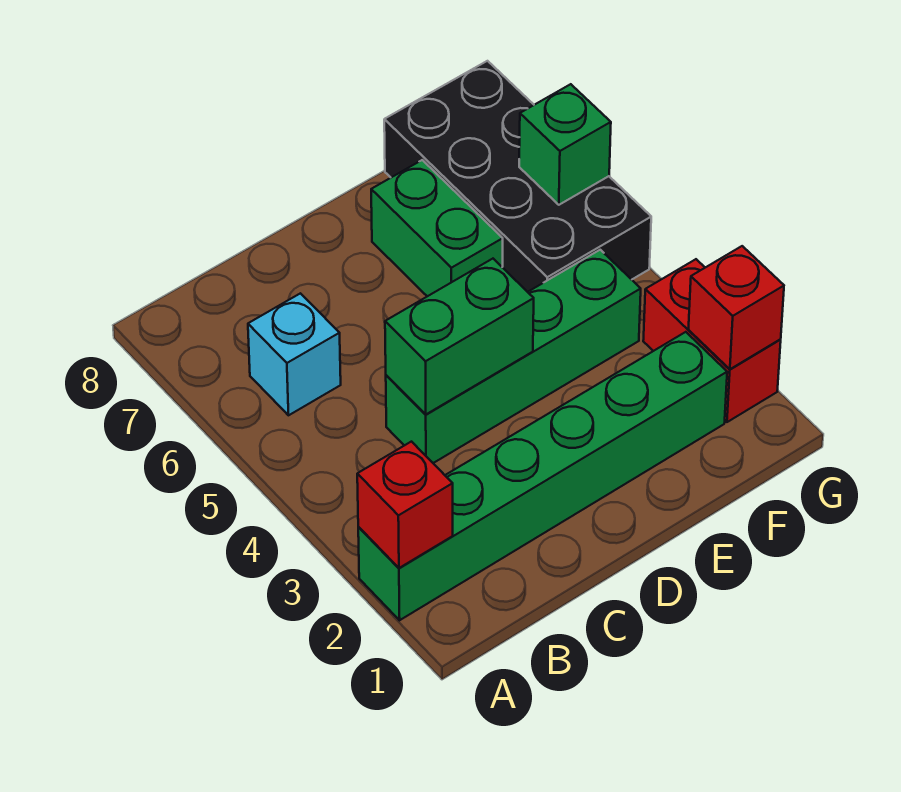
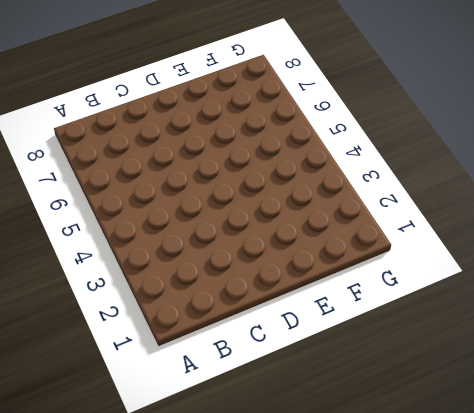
none -> green 1x6 brick [358,332,727,620]
none -> cyan 1x1 brick [248,293,341,415]

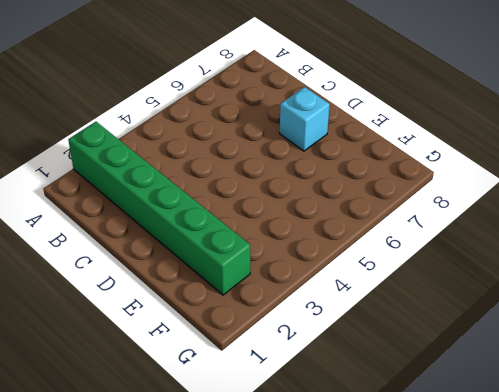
cyan 1x1 brick [280,87,330,151] -> cyan 1x1 brick moved to [248,293,341,415]
none -> green 1x4 brick [386,250,641,463]
none -> green 1x2 brick [371,160,503,296]

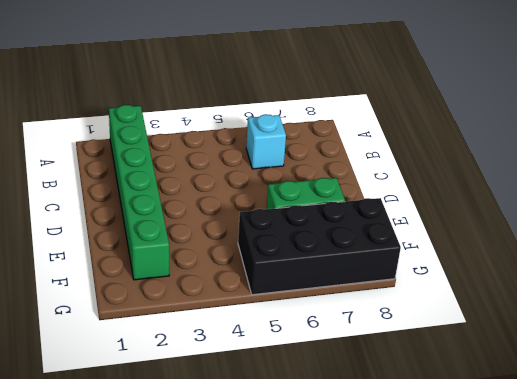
none -> green 1x4 brick [386,250,641,463]
none -> red 1x2 brick [643,259,781,422]

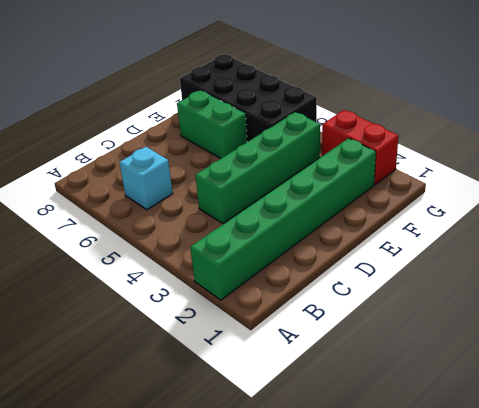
none -> red 1x1 brick [357,442,453,568]
none -> green 1x2 brick [385,259,534,415]

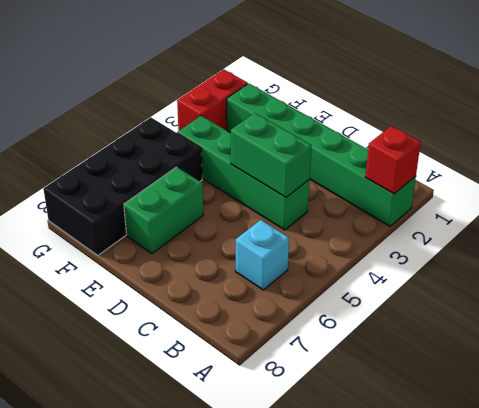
none -> red 1x1 brick [688,246,784,369]
none -> green 1x1 brick [519,84,611,205]

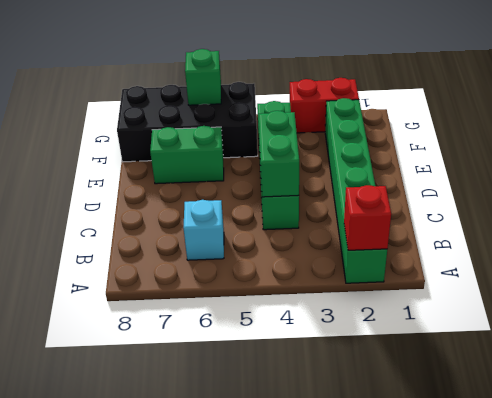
none -> red 1x1 brick [688,246,784,369]

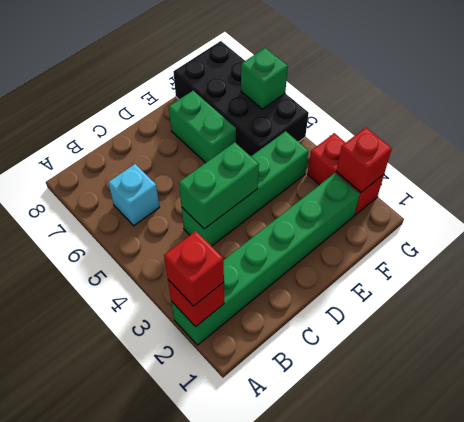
red 1x1 brick [164,231,224,306] -> none

